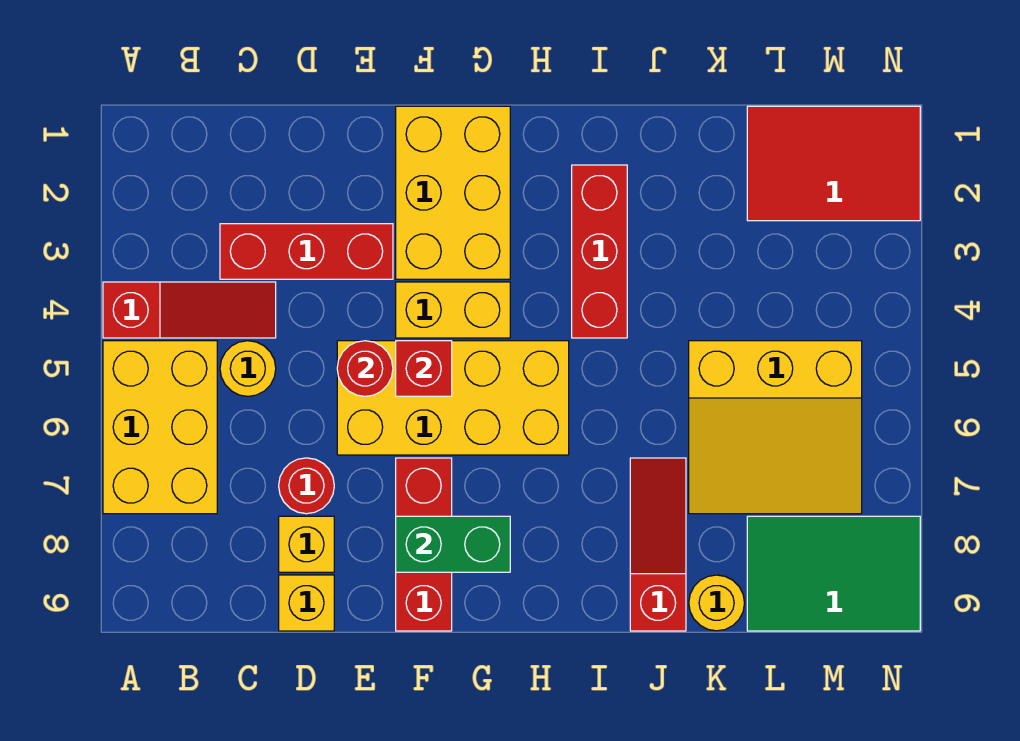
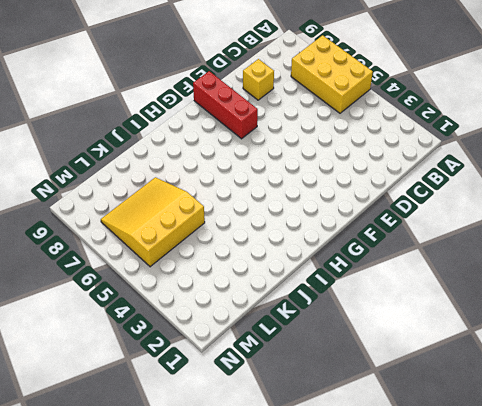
none -> red 1x3 slope [103,282,276,338]
none -> red 1x3 brick [220,224,393,279]
none -> yellow 1x1 round brick [220,341,276,396]

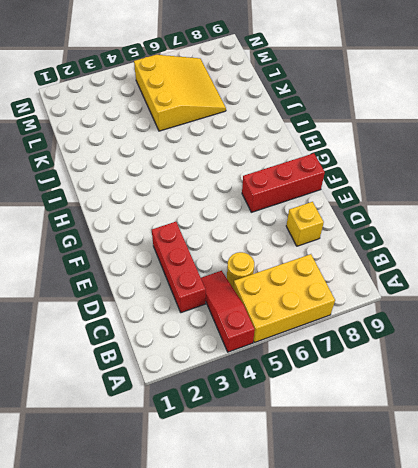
none -> red 1x1 round brick [279,458,334,514]
none -> yellow 1x1 brick [279,575,334,631]
none -> yellow 2x4 brick [337,341,569,455]

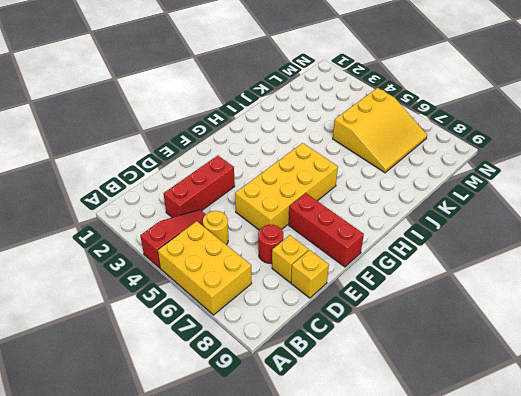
none -> yellow 2x3 brick [396,106,510,279]
none -> yellow 1x2 brick [396,282,510,338]
none -> red 1x3 brick [572,165,627,338]

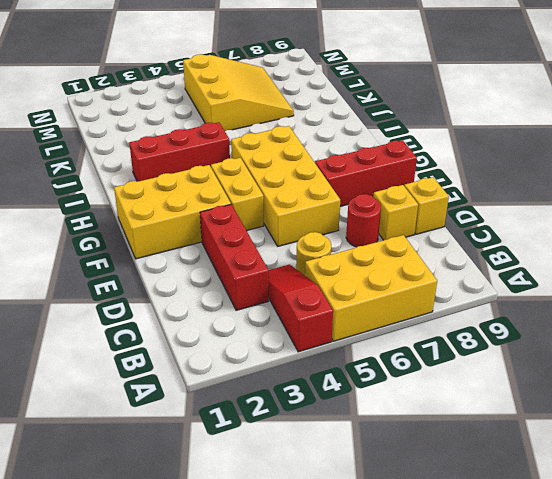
none -> red 1x3 slope [630,458,686,631]
none -> yellow 1x1 round brick [689,575,744,631]
none -> red 2x3 tile [747,106,920,221]

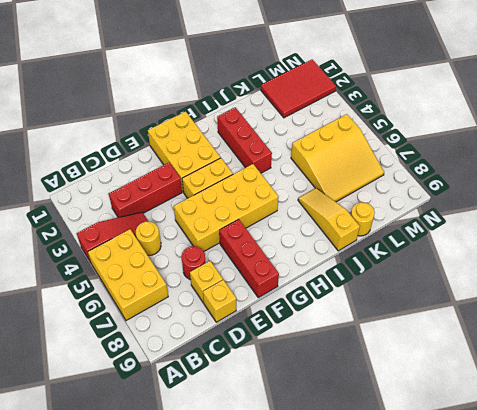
yellow 1x3 slope [298,188,360,251] -> red 1x3 slope [630,458,686,631]
none -> green 2x3 tile [747,516,920,631]
none -> red 1x1 round brick [337,341,393,396]
none -> red 1x1 brick [396,341,452,396]

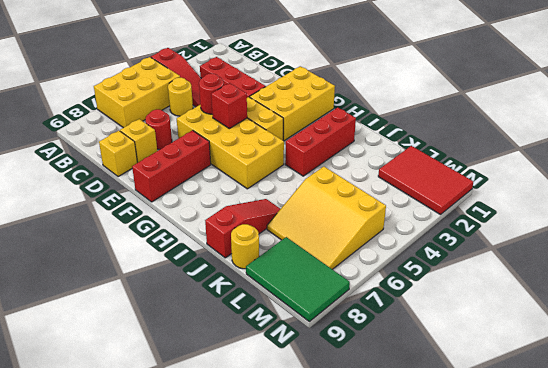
none -> green 1x2 brick [396,516,510,572]

